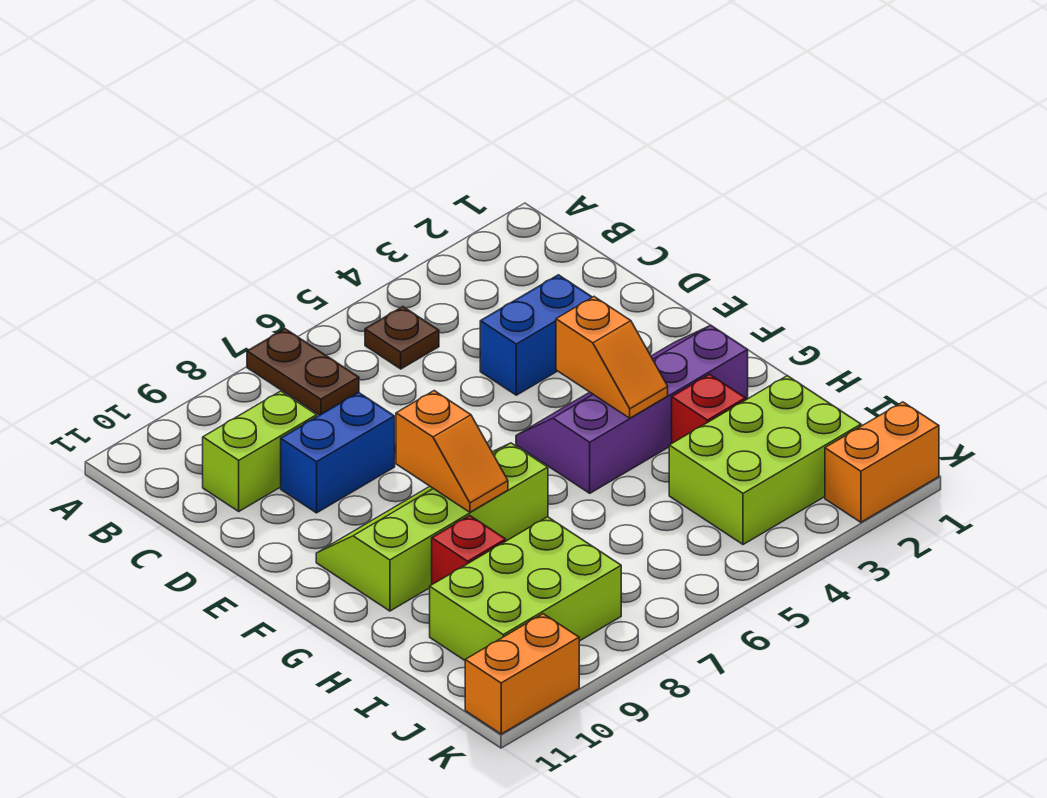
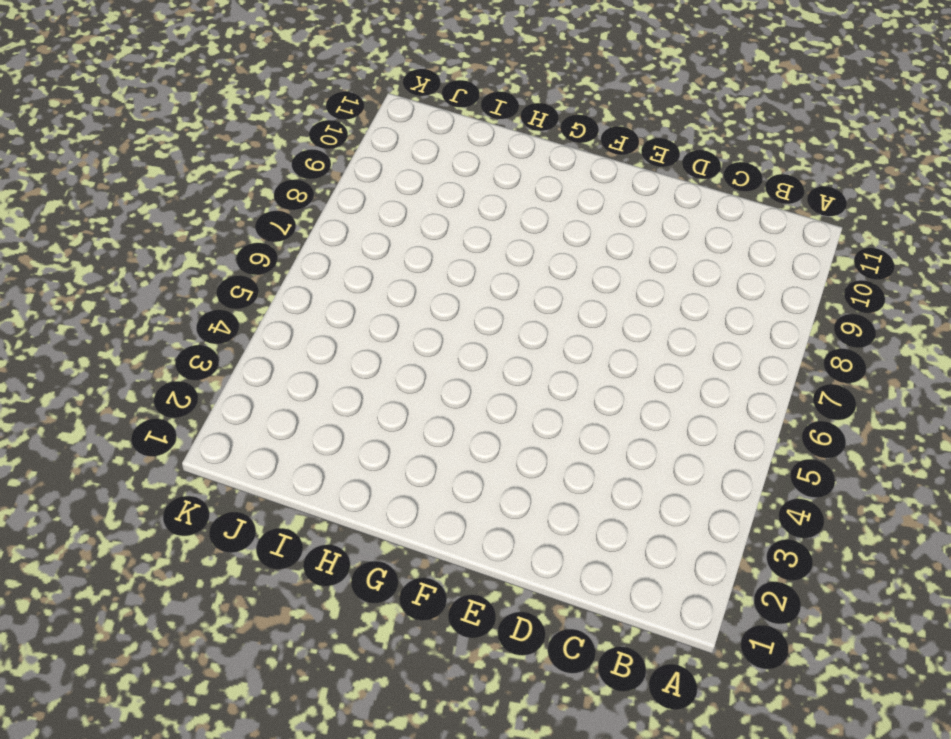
none -> brown 1x2 plate [247,329,359,415]
none -> brown 1x1 plate [365,307,439,369]
none -> lime 1x2 brick [203,391,317,511]

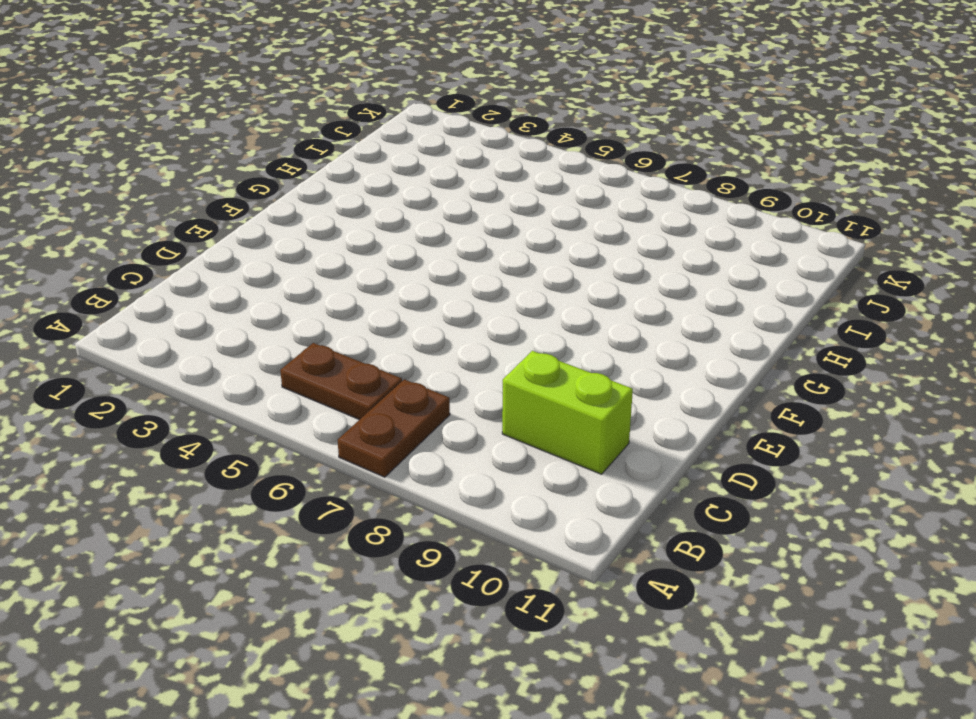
brown 1x2 plate [280,343,402,420] -> brown 1x1 plate [365,307,439,369]
none -> blue 1x2 brick [480,275,592,395]
none -> blue 1x2 brick [281,393,395,513]
none -> purple 2x4 slope [516,325,748,493]

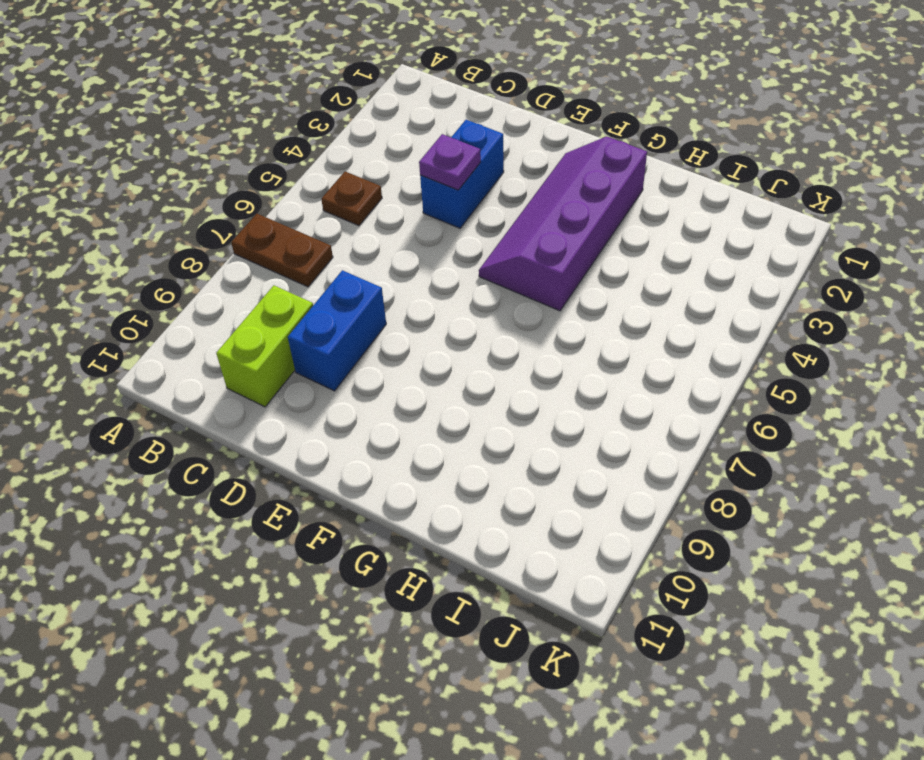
purple 1x1 plate [419,134,481,190] -> none
none -> lime 2x4 slope [316,443,548,611]
none -> red 1x1 brick [672,374,746,443]
none -> red 1x1 brick [432,516,506,584]

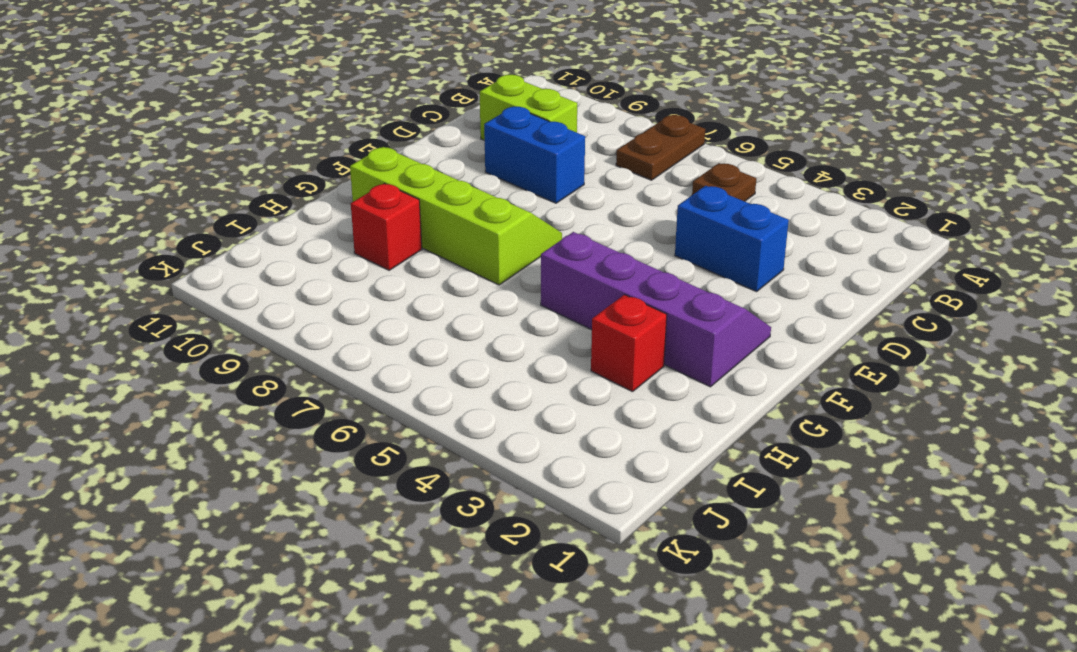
none -> lime 2x3 brick [669,376,861,545]
none -> lime 2x3 brick [430,517,621,660]
none -> orange 1x2 brick [825,402,939,522]

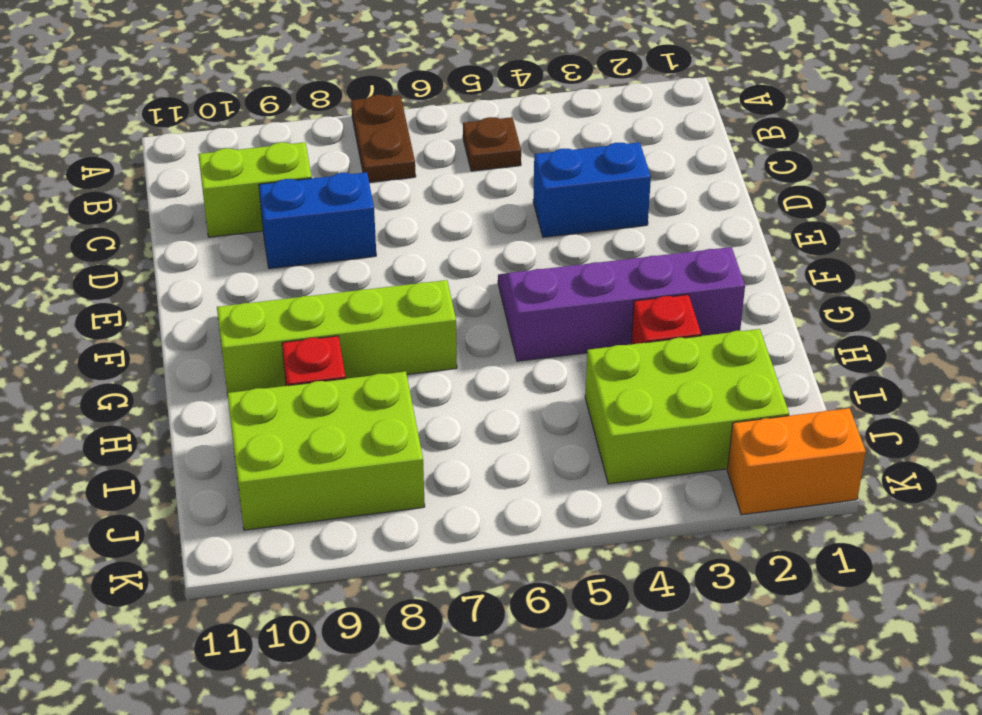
none -> orange 1x2 brick [465,614,579,734]
none -> orange 1x2 slope [556,297,668,418]
none -> orange 1x2 slope [396,391,508,512]

